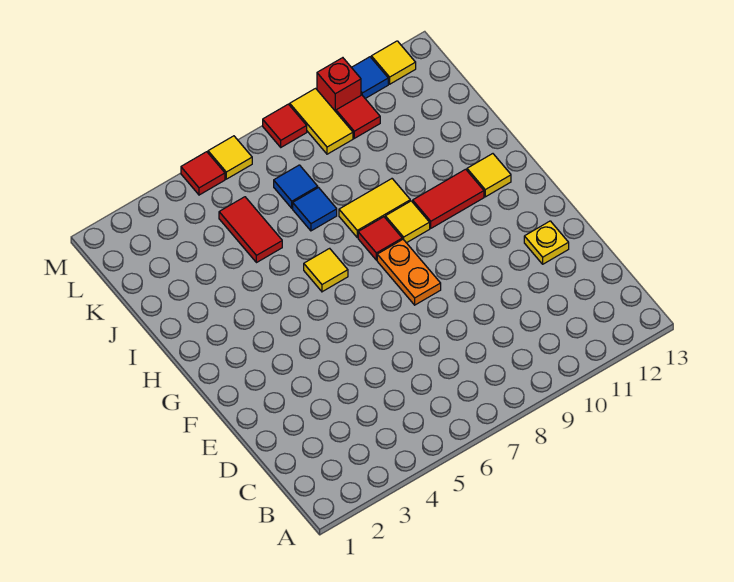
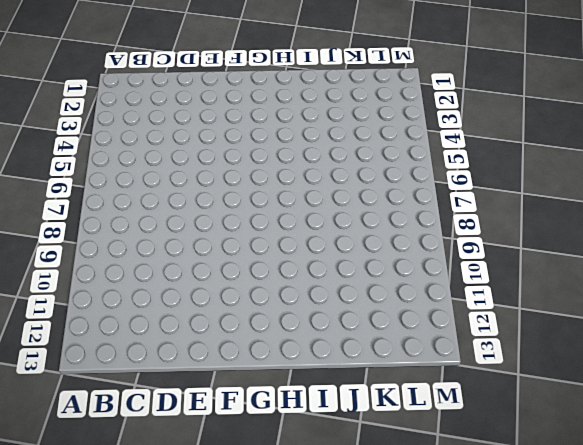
none -> yellow 1x1 plate [524,221,569,264]
none -> orange 1x2 plate [377,239,441,305]
none -> yellow 1x1 tile [304,248,348,292]

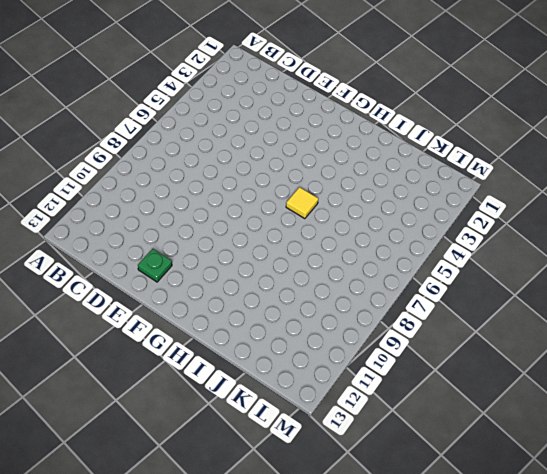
green 1x1 plate [138,249,172,282] -> yellow 1x1 plate [524,221,569,264]
none -> orange 1x2 plate [377,239,441,305]
none -> red 1x1 tile [358,217,402,260]
none -> yellow 1x1 tile [385,201,430,243]

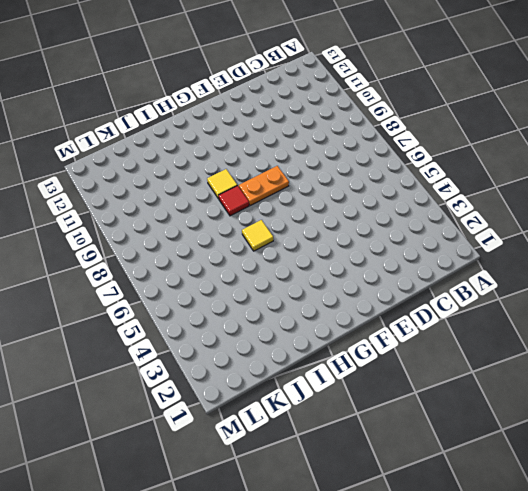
none -> yellow 1x1 plate [524,221,569,264]
none -> red 1x2 tile [413,169,484,228]
none -> yellow 1x1 tile [467,154,511,197]

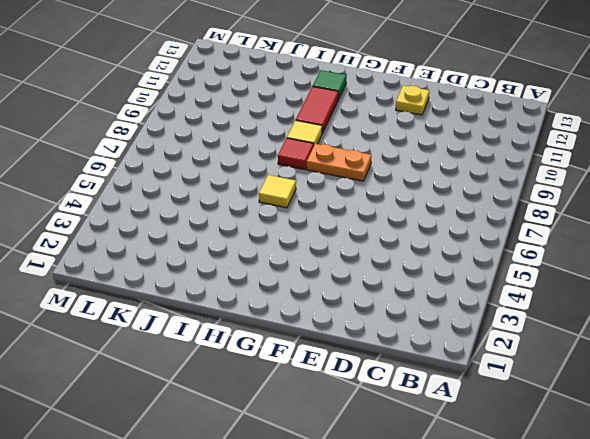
green 1x1 tile [313,70,346,99] -> yellow 1x1 tile [467,154,511,197]
none -> yellow 1x2 tile [339,179,410,237]
none -> red 1x2 tile [219,197,282,263]
none -> blue 1x1 tile [293,188,337,231]

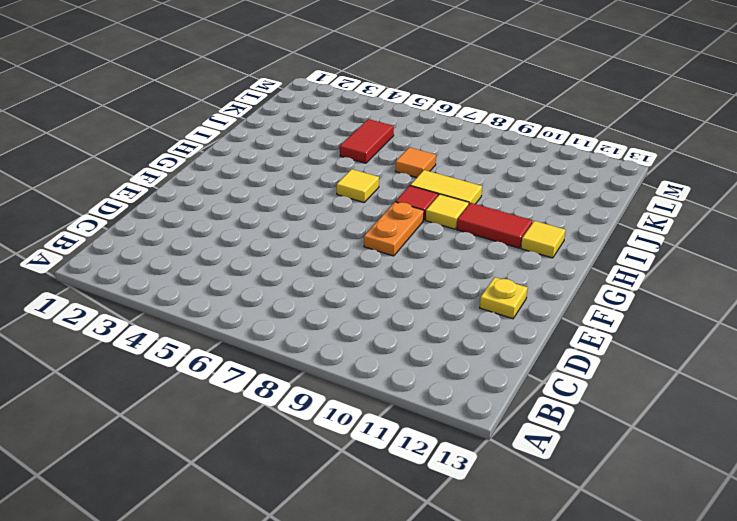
orange 1x1 tile [395,147,436,178] -> blue 1x1 tile [293,188,337,231]
none -> blue 1x1 tile [274,165,318,208]
none -> yellow 1x2 tile [290,88,353,154]
none -> red 1x1 tile [336,95,380,138]

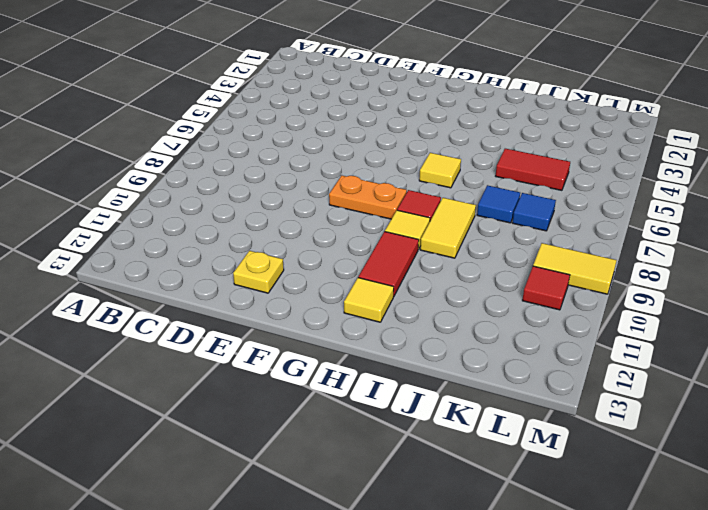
none -> red 1x1 tile [181,152,225,195]
none -> yellow 1x1 tile [208,136,252,179]
none -> red 1x1 tile [263,104,307,147]

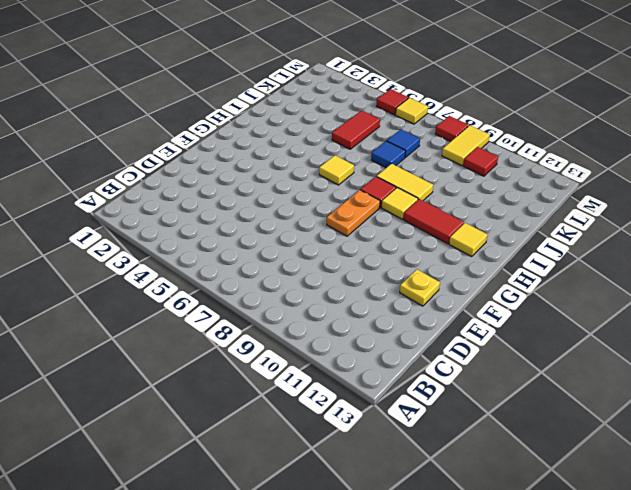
none -> red 1x1 brick [317,58,361,112]
none -> blue 1x1 tile [351,57,388,99]
none -> yellow 1x1 tile [371,41,416,84]

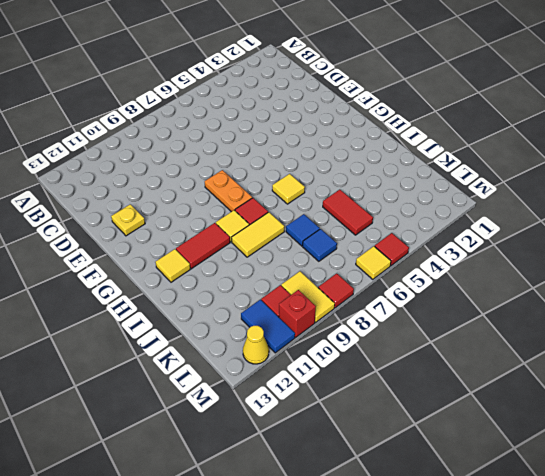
blue 1x2 tile [241,300,295,353] -> blue 1x1 tile [351,57,388,99]
yellow 1x1 cone [243,326,269,364] -> yellow 1x1 tile [371,41,416,84]

